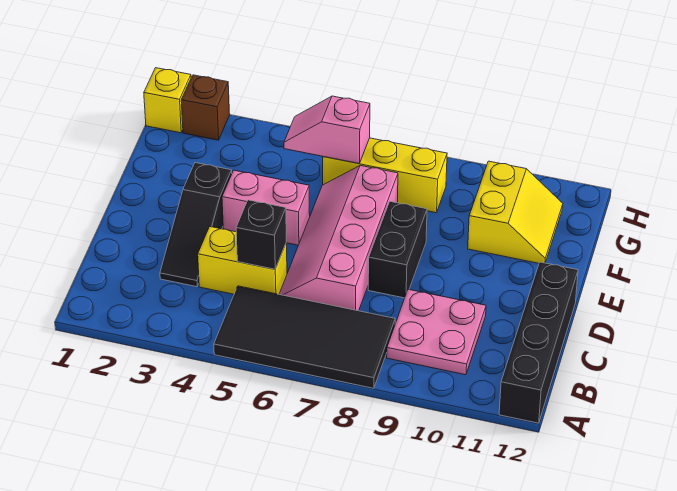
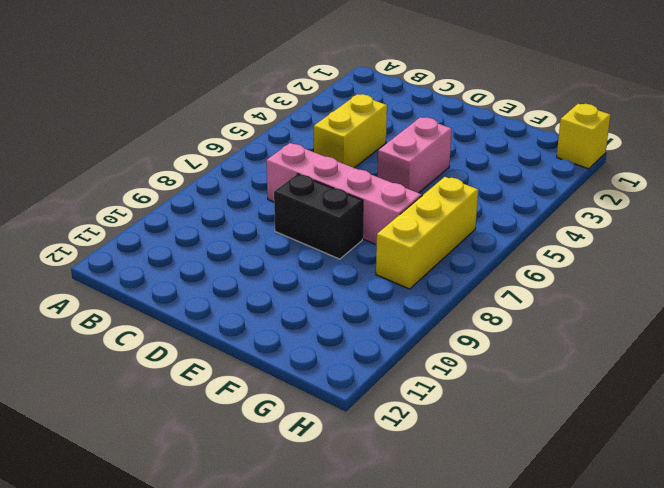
none -> black 2x4 tile [214,286,395,388]
none -> black 1x4 brick [499,262,578,423]
none -> pink 2x2 plate [387,289,486,375]

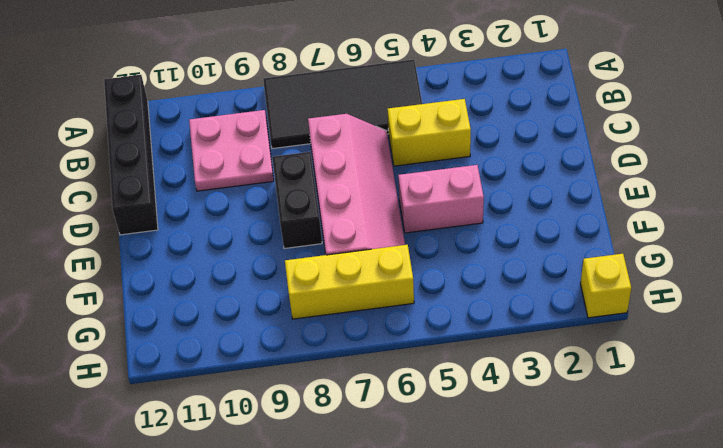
none -> black 1x3 slope [160,163,232,287]
none -> yellow 2x2 slope [468,161,563,263]
none -> brown 1x1 brick [181,75,230,140]

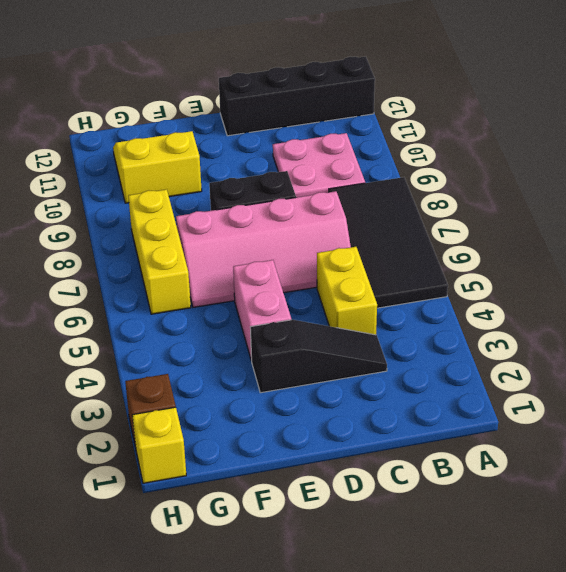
none -> black 1x1 brick [236,200,286,269]
none -> pink 1x2 slope [284,96,370,163]

